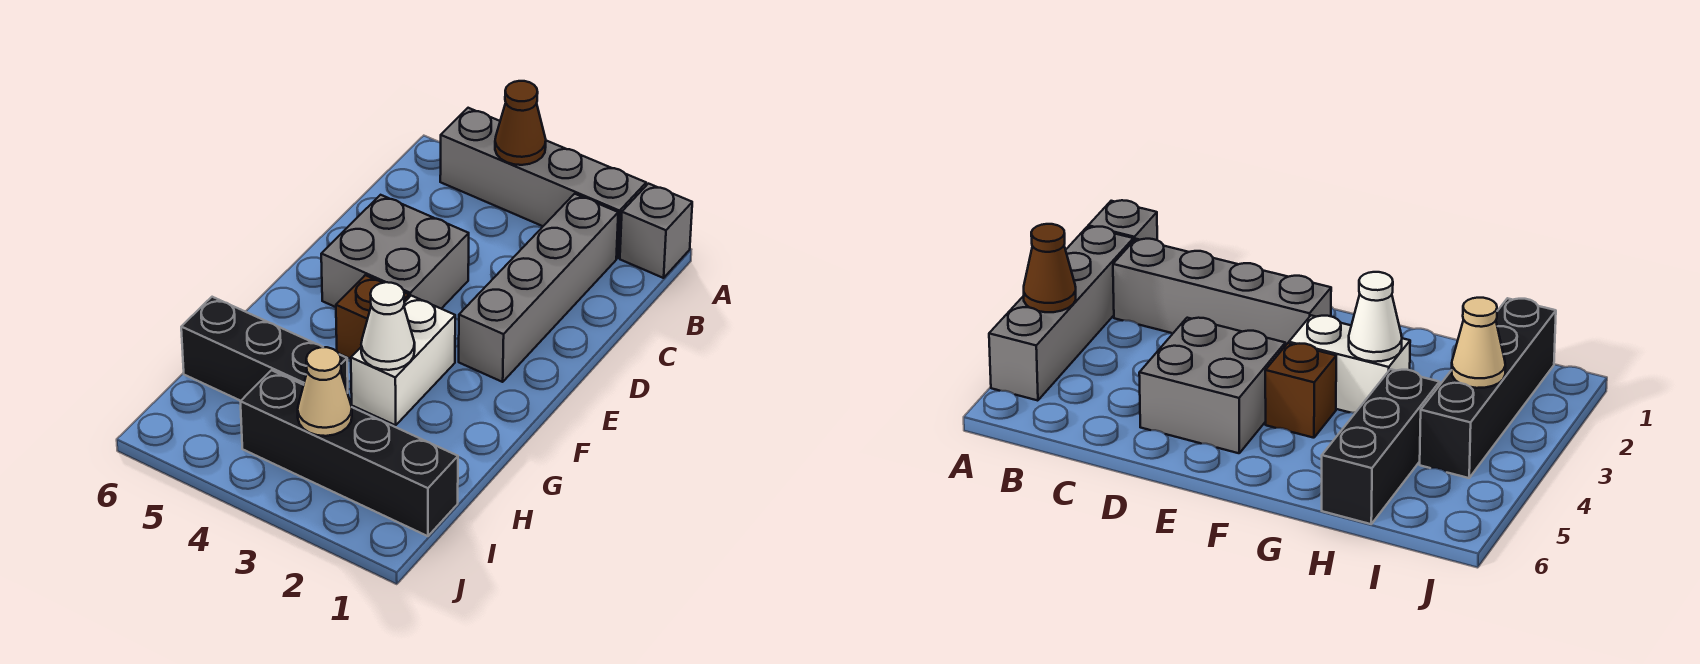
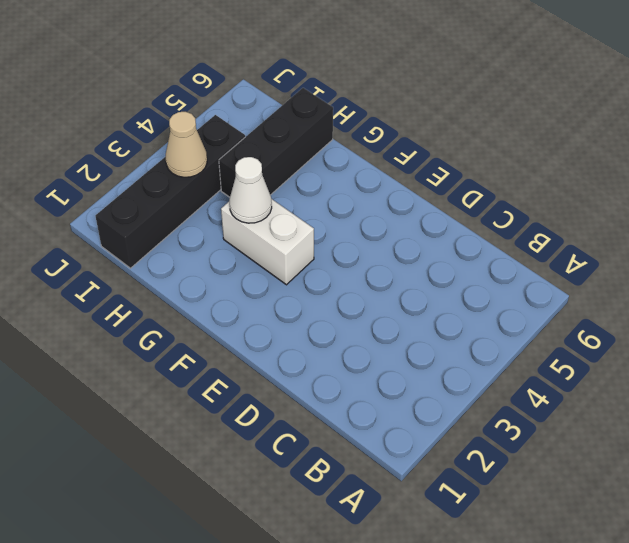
none -> grey 1x1 brick [620,184,692,278]
none -> grey 1x4 brick [440,108,646,258]

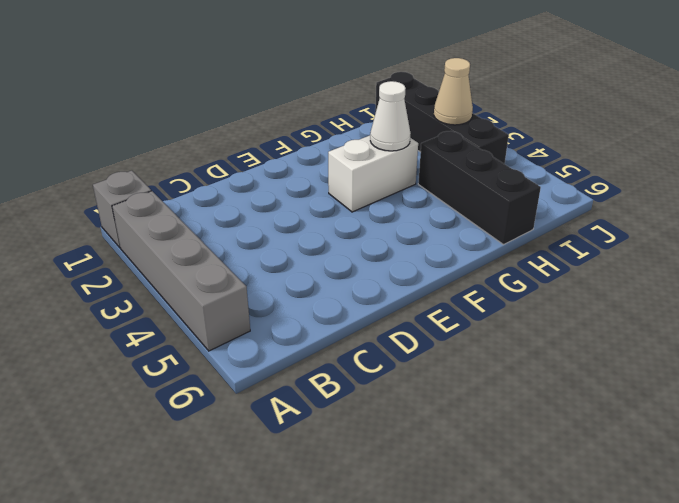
none -> grey 1x4 brick [459,194,618,382]
none -> grey 2x2 brick [321,195,469,309]

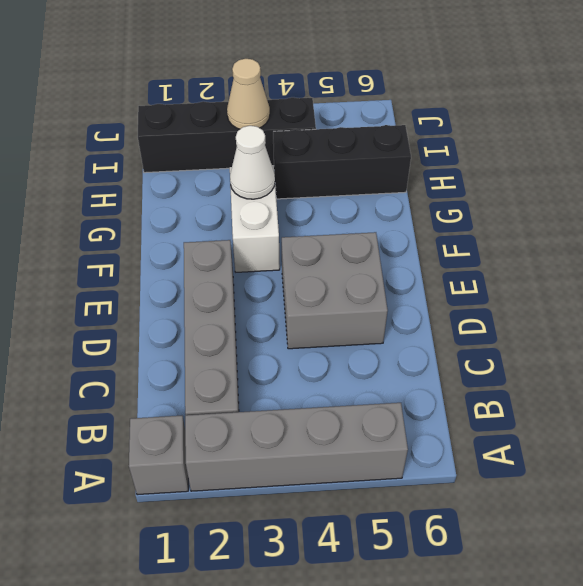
none -> brown 1x1 brick [336,275,409,359]
none -> brown 1x1 cone [495,81,546,165]

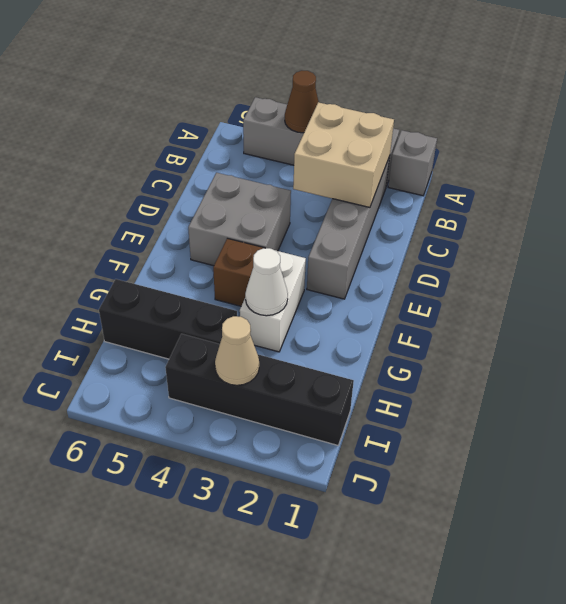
tan 2x2 brick [293,102,394,207] -> none

